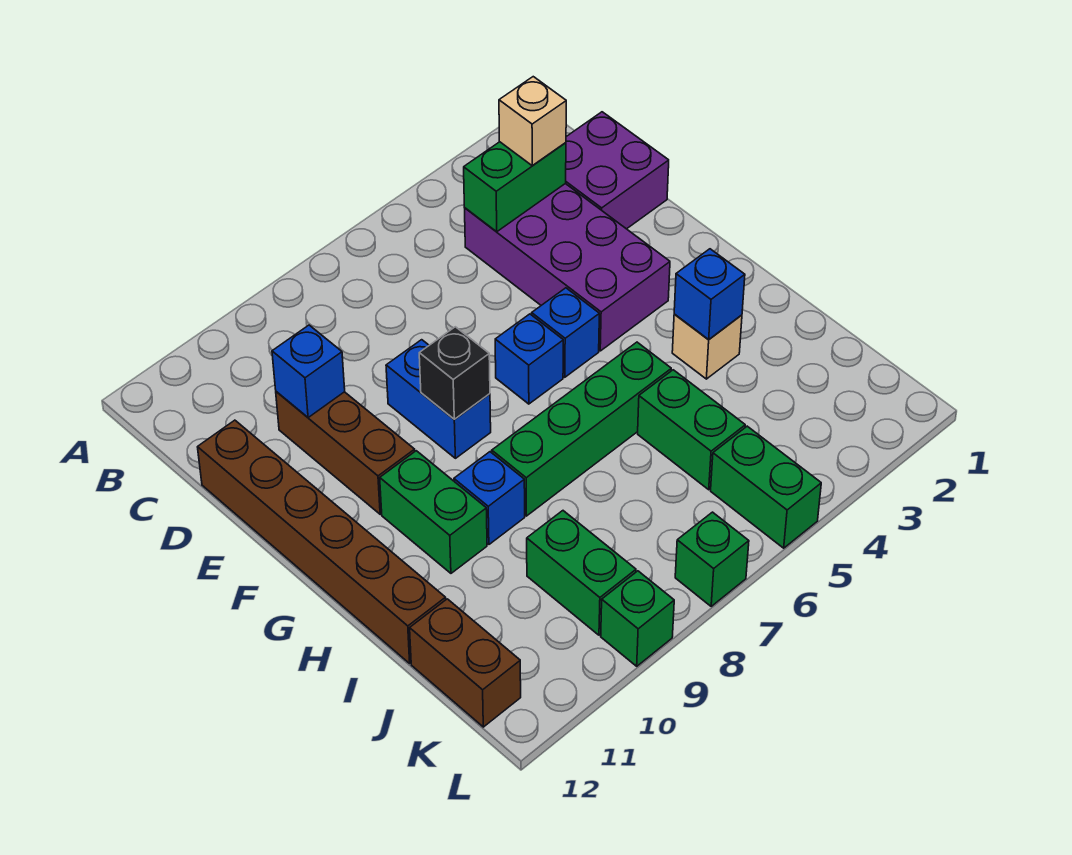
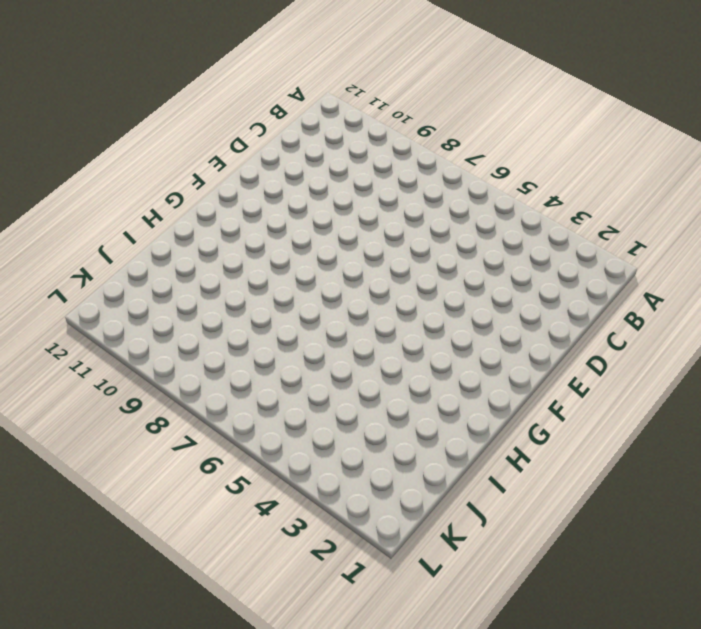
none -> purple 2x2 brick [565,112,669,229]
none -> purple 2x4 brick [465,184,670,351]
none -> brown 1x3 brick [276,392,415,514]

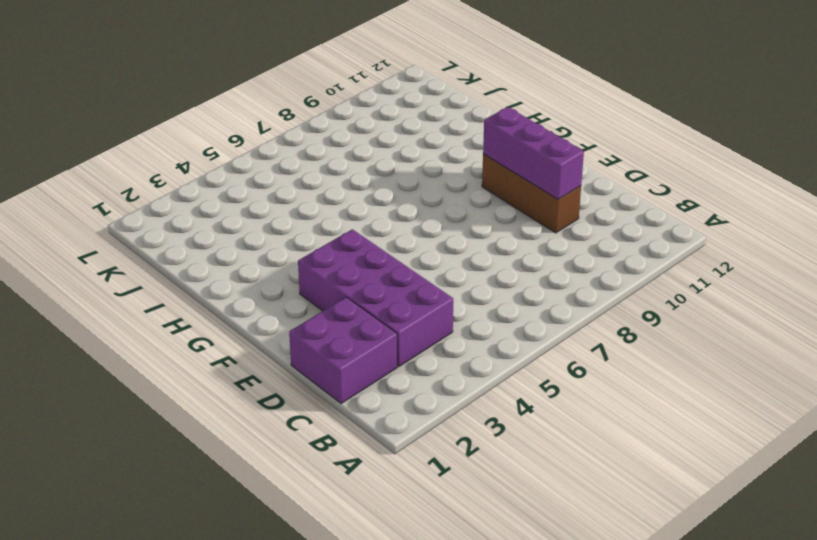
purple 1x3 brick [483,107,584,199] -> blue 1x1 brick [272,325,345,418]
none -> brown 1x6 brick [198,420,446,663]
none -> blue 1x2 brick [386,340,491,458]
none -> blue 1x1 brick [532,288,599,377]

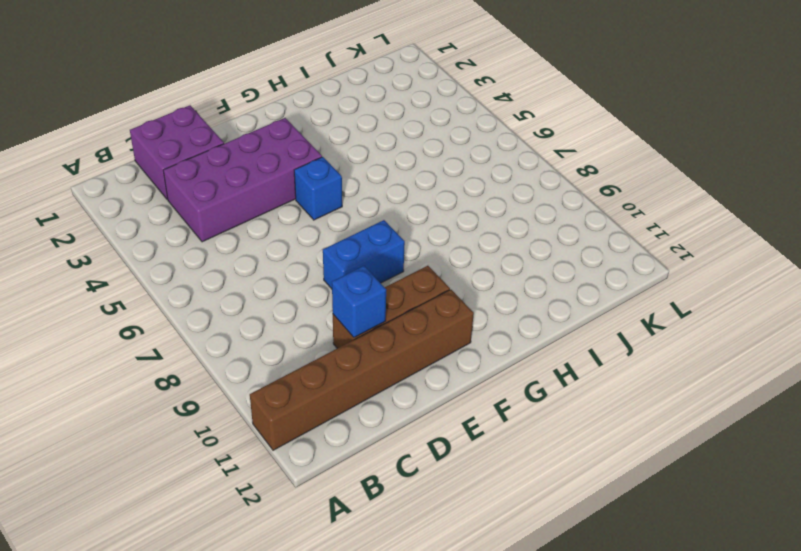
brown 1x6 brick [250,290,474,450] -> brown 1x6 brick moved to [198,420,446,663]
none -> blue 1x1 brick [495,314,563,404]
none -> green 1x2 brick [380,451,487,573]
none -> tan 1x1 brick [672,314,742,379]

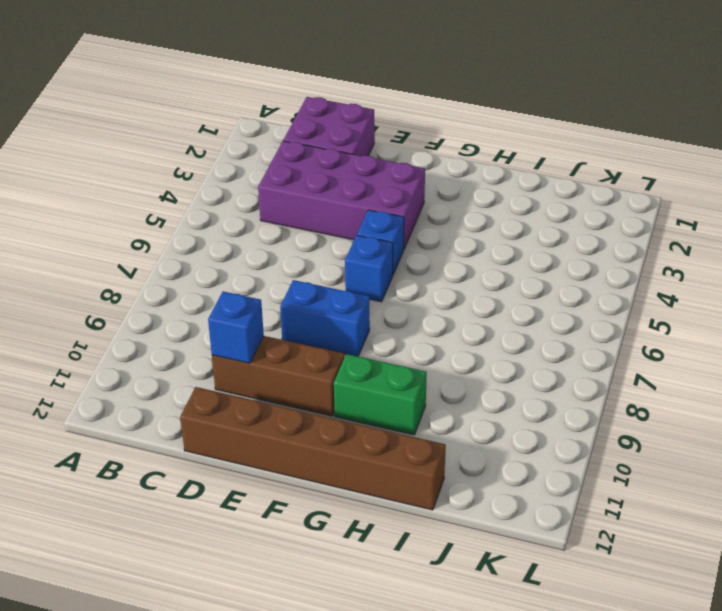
none -> tan 1x1 brick [672,314,742,379]
none -> green 1x4 brick [492,342,671,516]
none -> blue 1x1 brick [454,452,525,544]

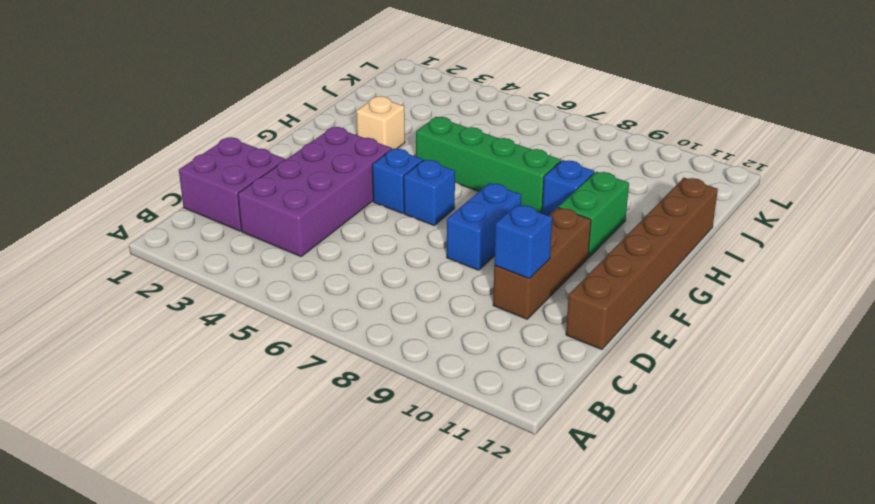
none -> green 1x2 brick [638,370,745,490]
none -> green 1x2 brick [527,511,636,635]
none -> brown 1x2 brick [410,599,521,727]

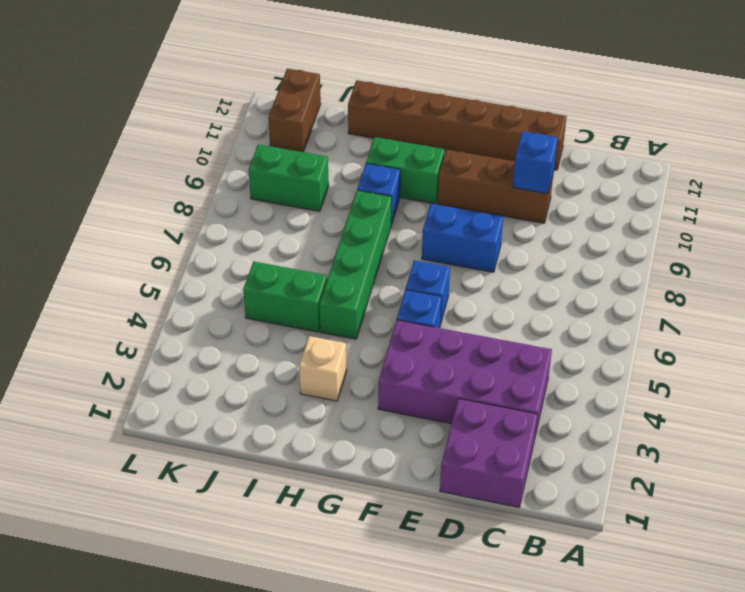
brown 1x2 brick [268,69,321,152] -> brown 1x2 brick turned to [410,599,521,727]
none -> green 1x2 brick [711,426,821,548]
none -> green 1x1 brick [675,512,749,606]
none -> green 1x1 brick [601,571,674,666]

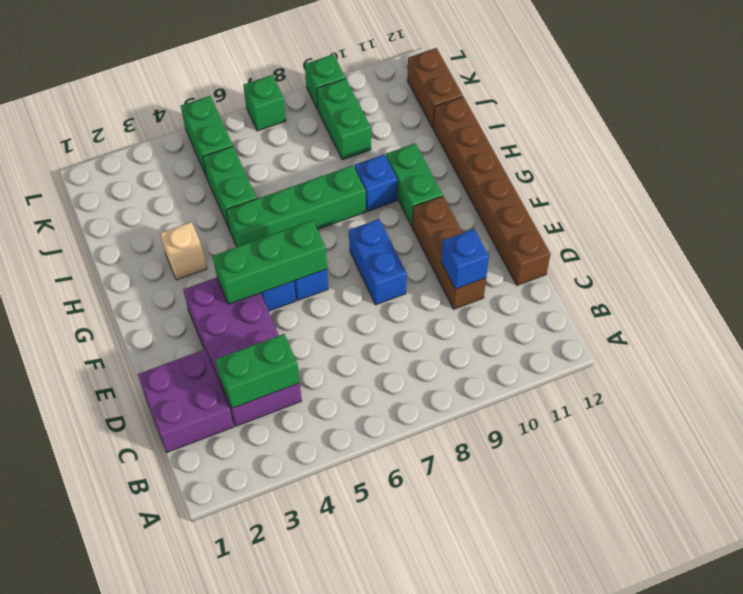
green 1x3 brick [213,220,327,304] -> none
none -> black 1x1 brick [419,327,490,419]
none -> blue 1x1 brick [674,249,745,340]
none -> tan 1x1 brick [499,77,566,166]

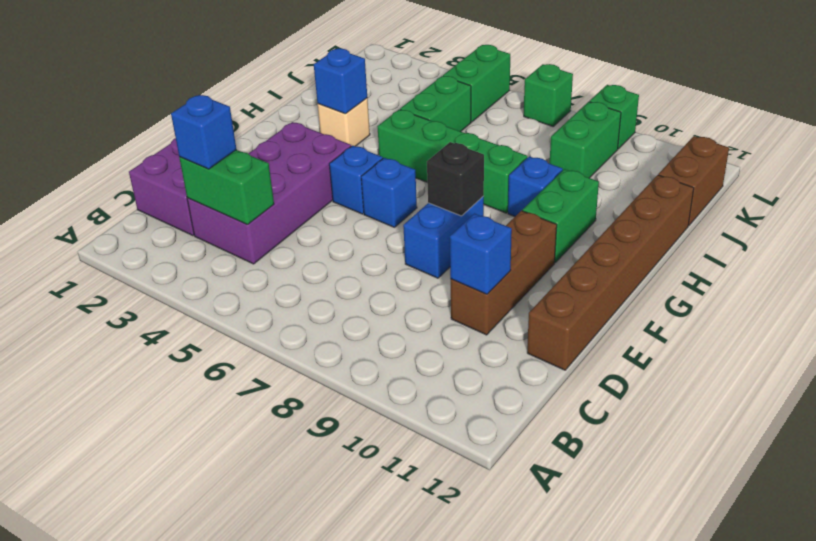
blue 1x1 brick [171,95,236,169] -> tan 1x1 brick [499,77,566,166]

